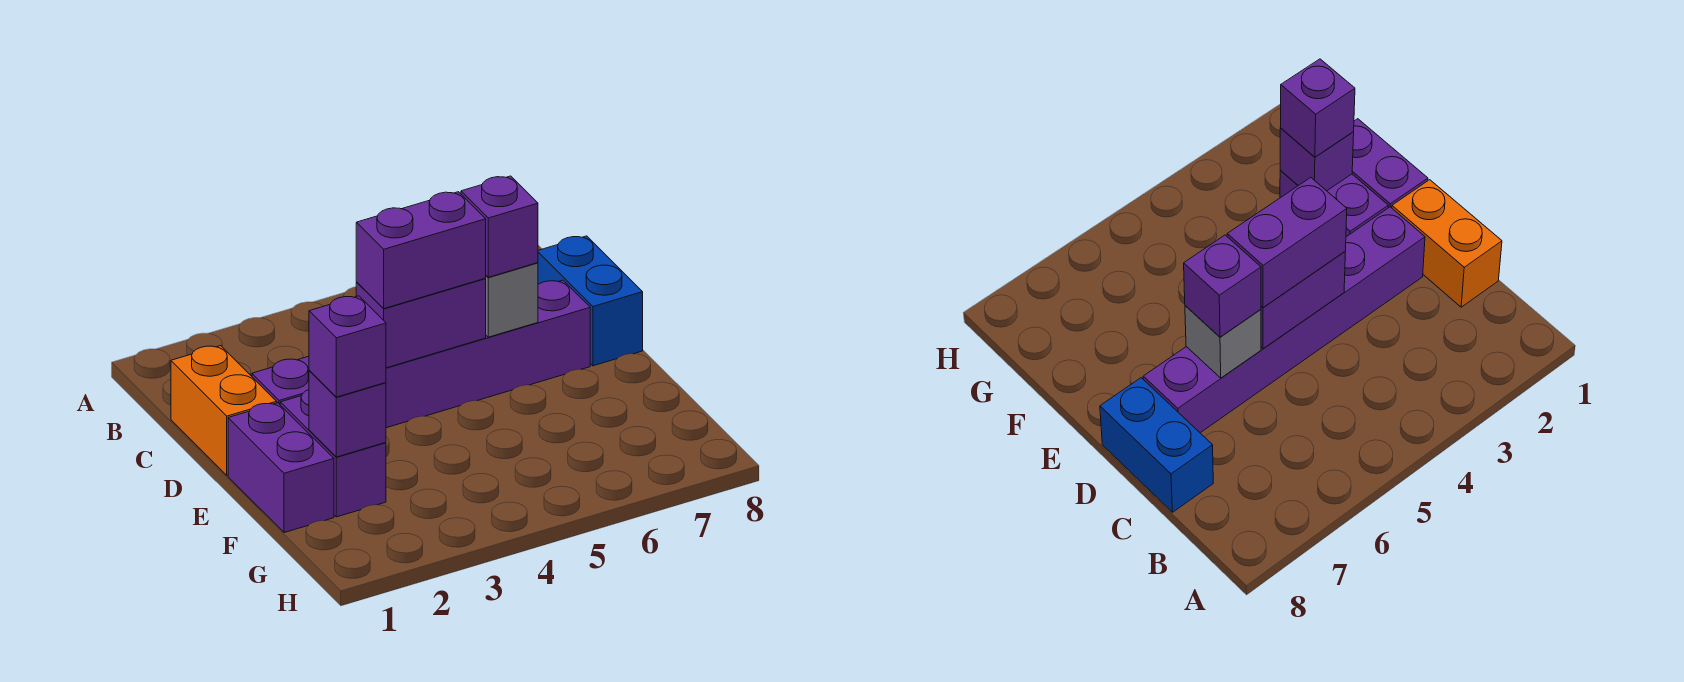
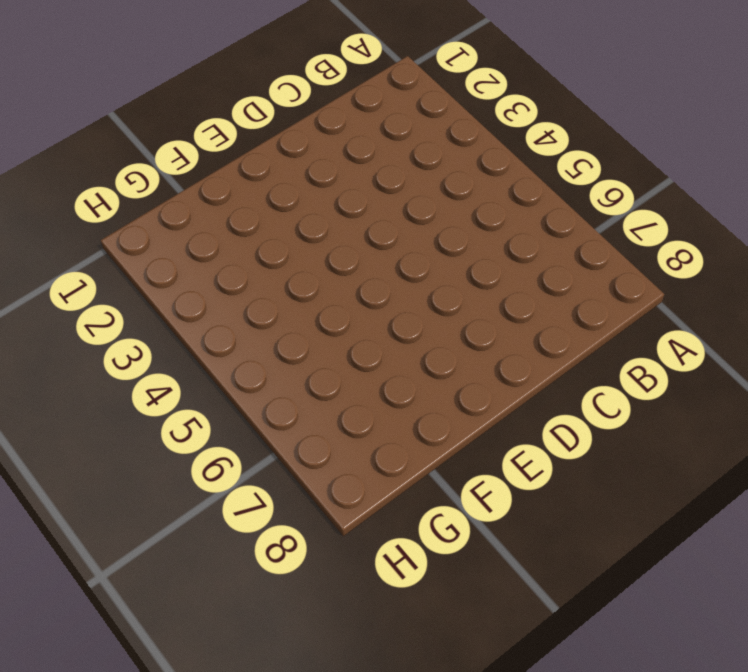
none -> orange 1x2 brick [171,346,277,475]
none -> blue 1x2 brick [538,236,643,366]

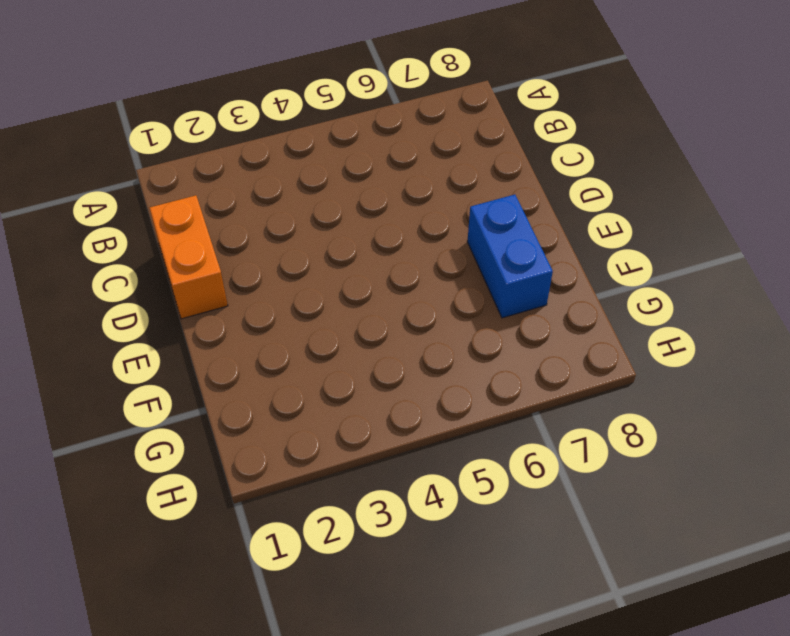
blue 1x2 brick [467,195,553,318] -> blue 1x2 brick moved to [538,236,643,366]
none -> purple 1x6 brick [252,280,590,428]
none -> purple 1x2 brick [228,403,334,533]

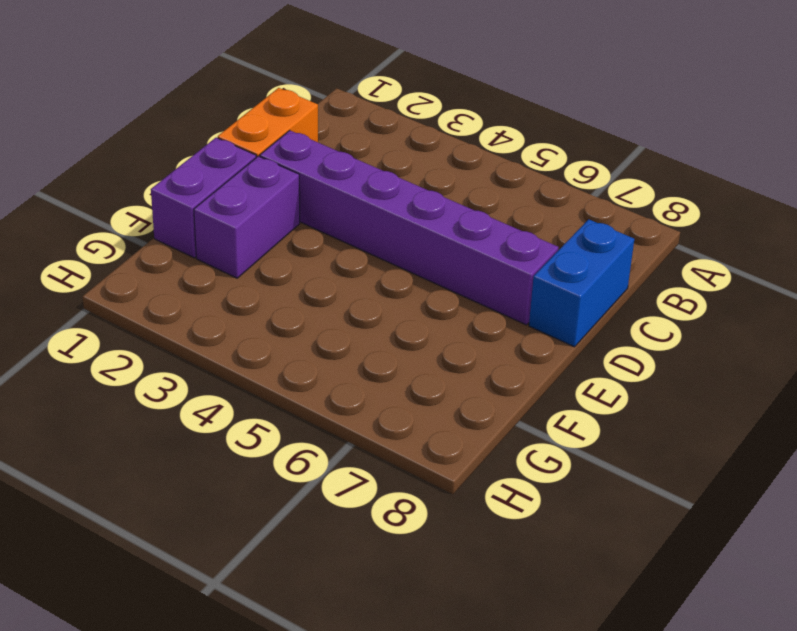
none -> purple 1x2 brick [356,278,486,368]
none -> grey 1x1 brick [486,263,538,337]

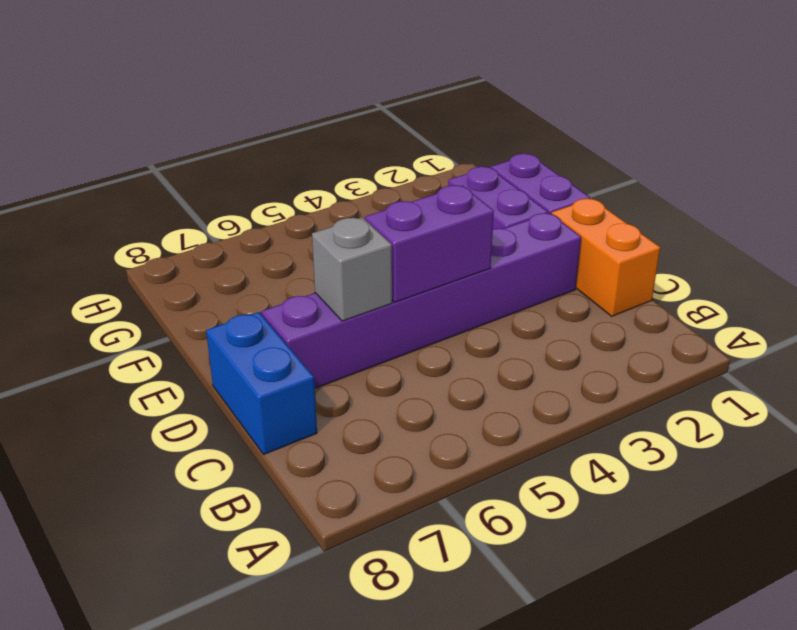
none -> purple 1x1 brick [309,371,386,457]
none -> purple 1x2 brick [356,192,486,309]

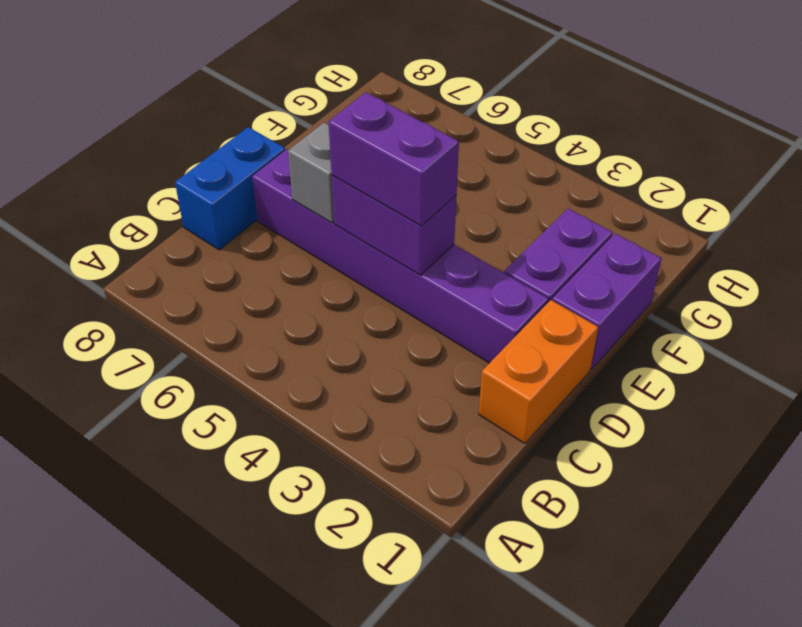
none -> purple 1x1 brick [309,371,386,457]
none -> purple 1x1 brick [461,176,538,277]

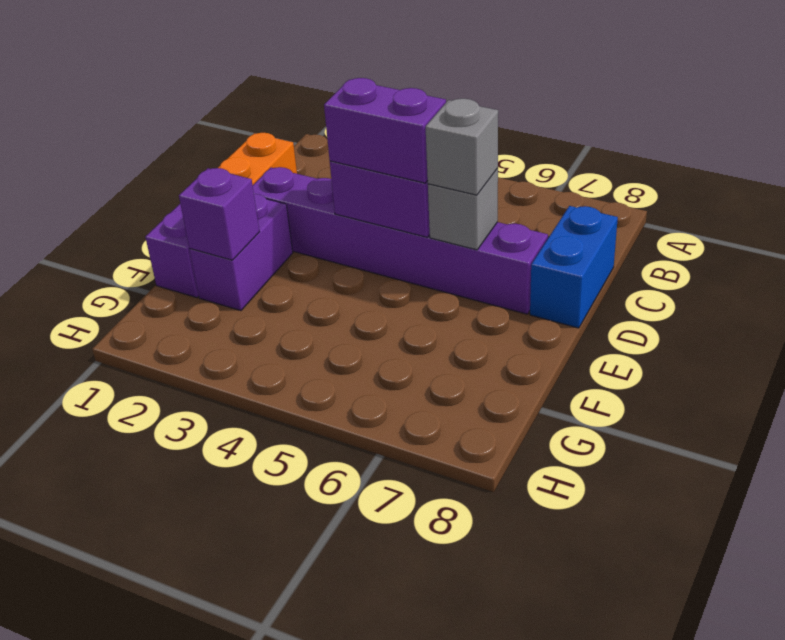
grey 1x1 brick [426,99,498,195] -> purple 1x1 brick [461,176,538,277]
none -> purple 1x1 brick [309,296,386,397]

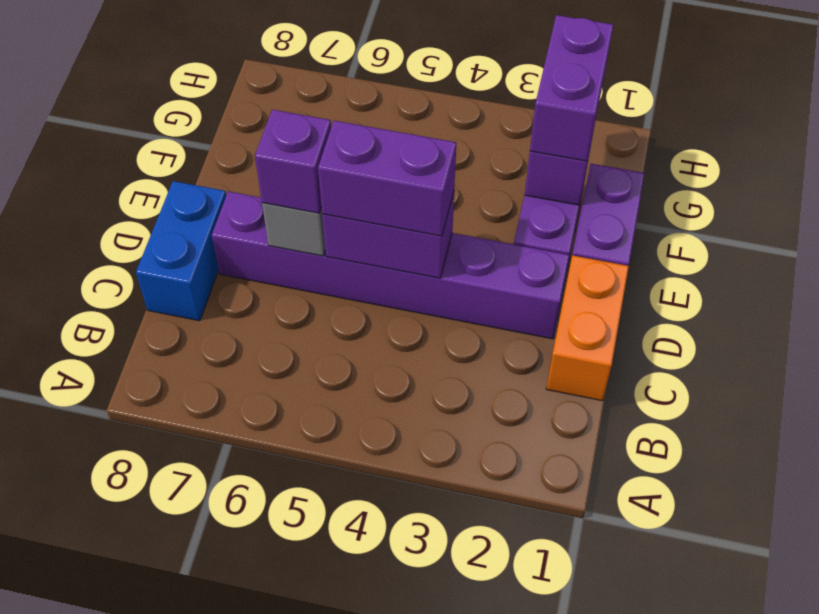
purple 1x2 brick [530,15,613,161] -> purple 1x1 brick [309,296,386,397]

